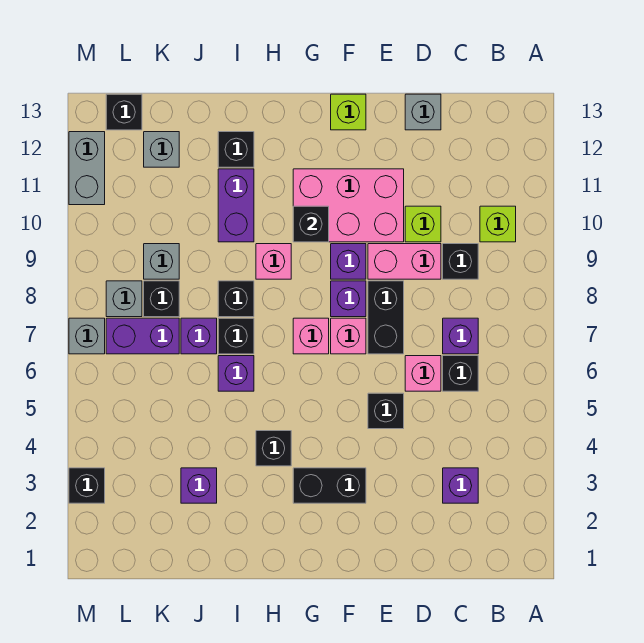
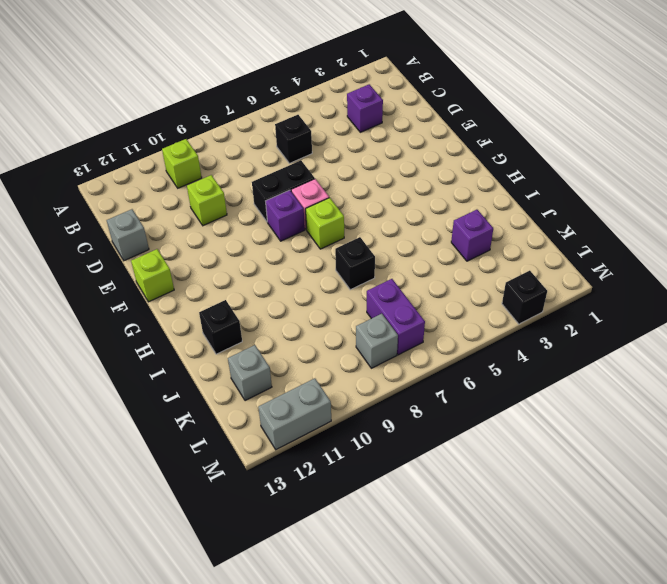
lime 1x1 brick [306,198,344,249] -> pink 1x1 brick [293,318,329,354]
none -> purple 1x1 brick [443,318,478,354]
none -> black 1x1 brick [443,244,478,279]
none -> pink 1x1 brick [405,356,441,391]
none -> pink 1x2 brick [368,244,441,279]

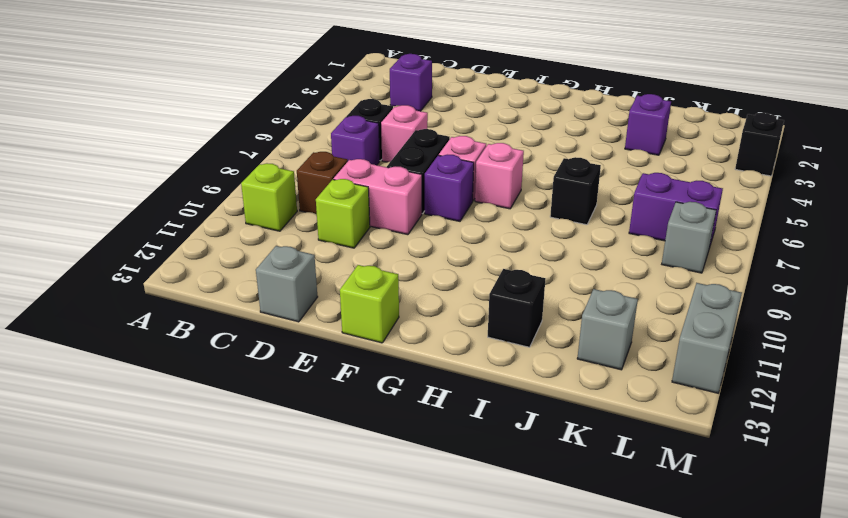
brown 1x1 brick [297,152,348,214] -> black 1x1 brick [443,244,478,279]
none -> black 1x1 brick [368,393,404,429]
none -> pink 2x3 brick [293,169,404,242]
none -> black 1x2 brick [293,468,366,503]
none -> purple 1x1 brick [331,244,366,279]

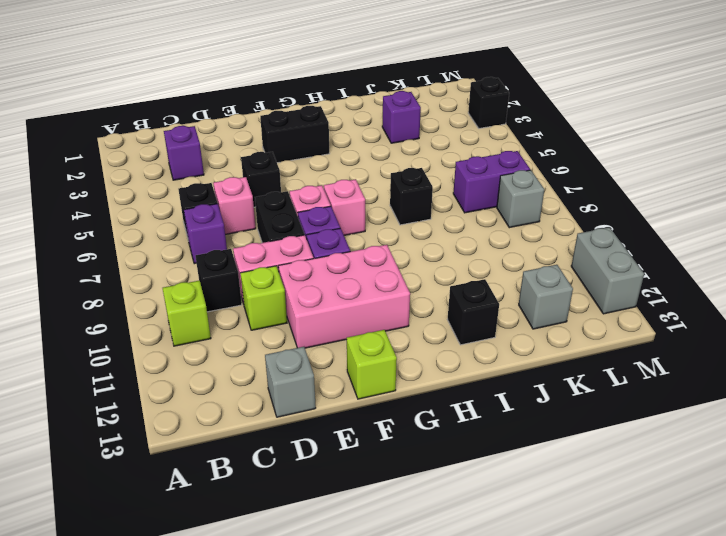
none -> black 1x1 brick [256,431,291,466]
none -> pink 1x1 brick [256,244,291,279]
none -> purple 1x1 brick [218,356,254,391]
none -> black 1x1 brick [218,281,254,317]

